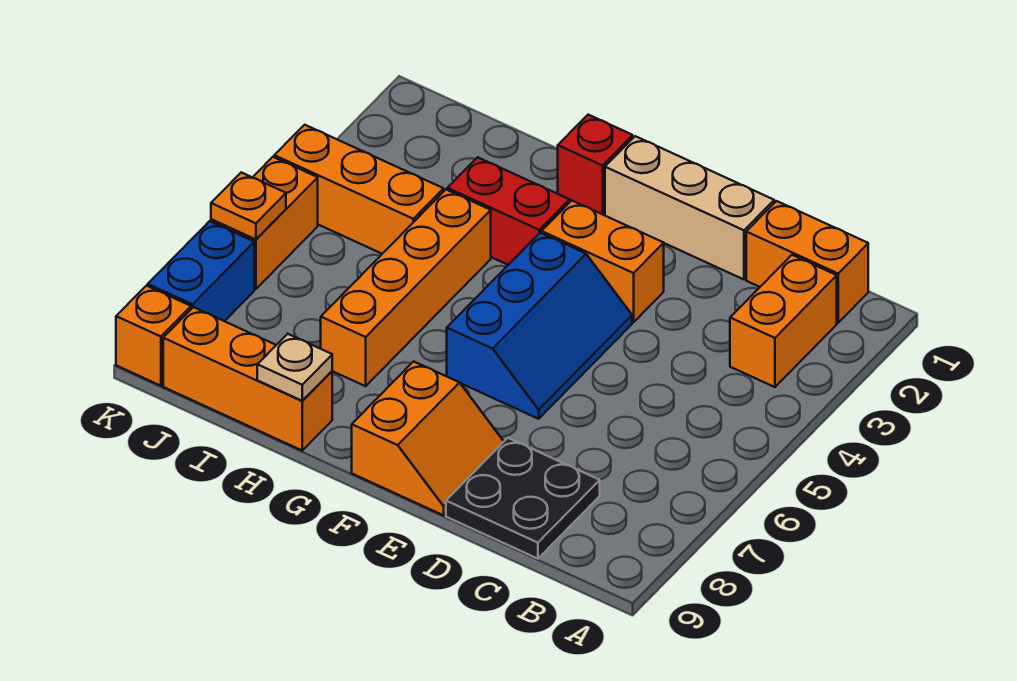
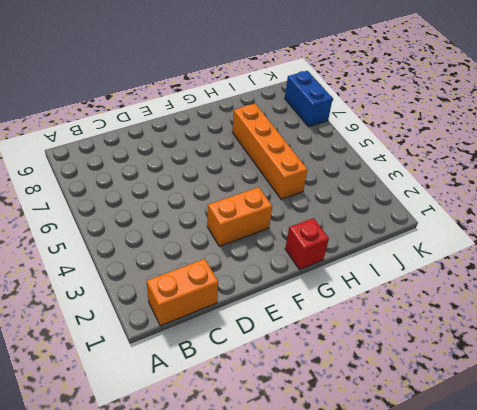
none -> orange 1x2 brick [730,255,837,387]
none -> black 2x2 plate [446,438,600,559]
none -> tan 1x3 brick [605,136,774,279]

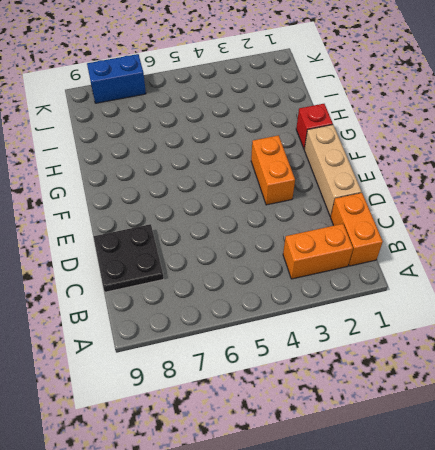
none -> blue 2x3 slope [447,233,632,419]
none -> orange 2x2 slope [352,361,504,515]
none -> red 1x2 brick [447,157,570,265]

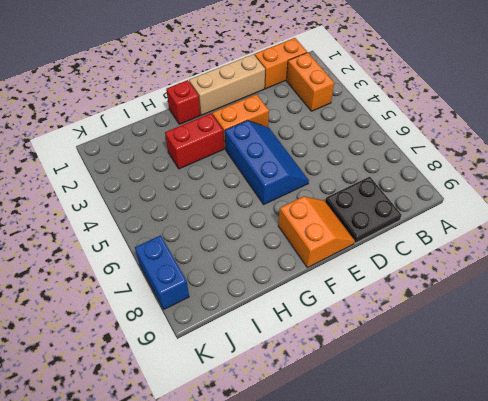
none -> orange 1x4 brick [321,190,491,386]
none -> orange 1x3 brick [163,307,332,450]
none -> orange 1x3 brick [274,125,444,254]

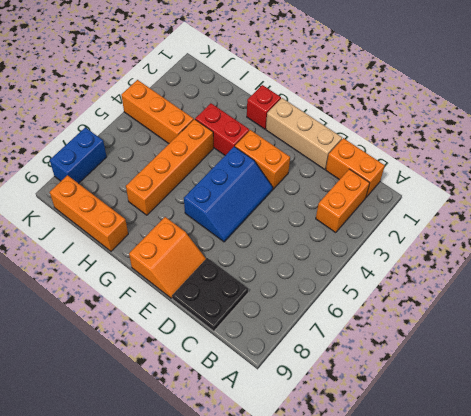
none -> orange 1x2 brick [211,157,318,289]
none -> orange 1x1 brick [116,286,191,386]
none -> tan 1x1 plate [257,334,332,401]

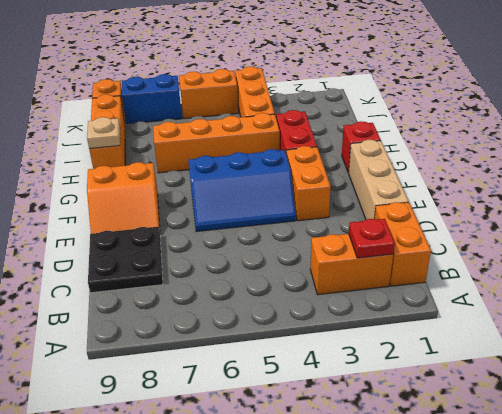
red 1x1 plate [349,219,395,258] -> none
none -> orange 1x1 plate [211,172,286,239]

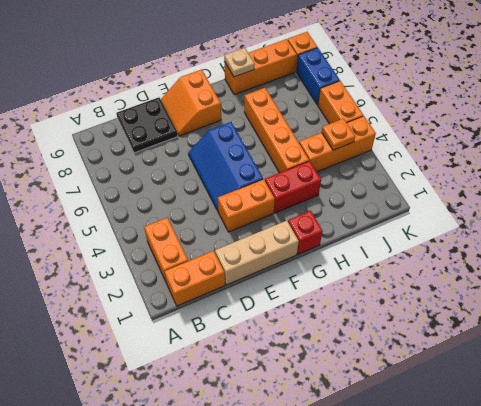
orange 1x1 plate [322,119,355,150] -> orange 1x1 plate moved to [211,172,286,239]

